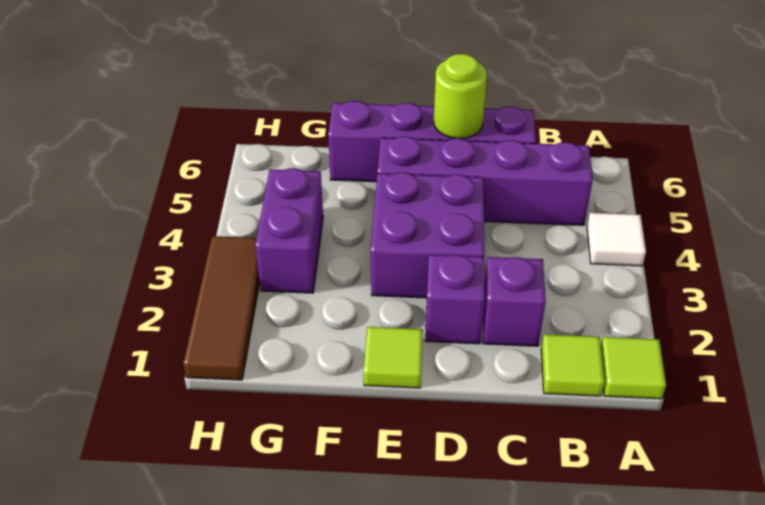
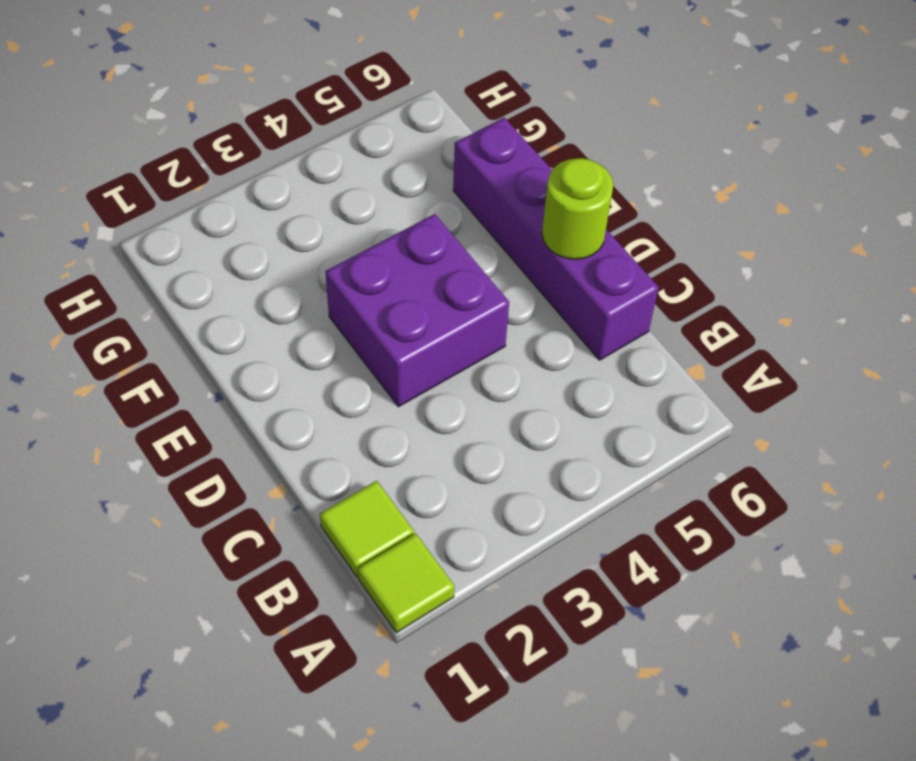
none -> white 1x1 tile [587,213,646,266]
none -> purple 1x4 brick [378,136,593,225]
none -> purple 1x1 brick [483,257,546,346]

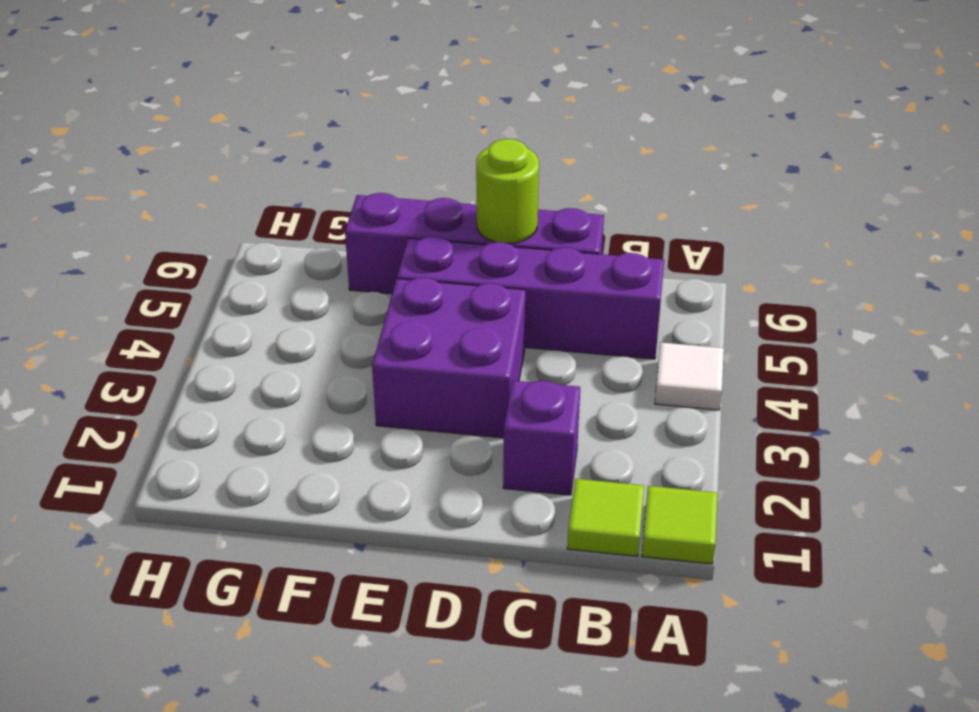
none -> purple 1x1 brick [425,255,485,344]
none -> lime 1x1 tile [364,327,423,388]
none -> purple 1x2 brick [255,168,323,293]

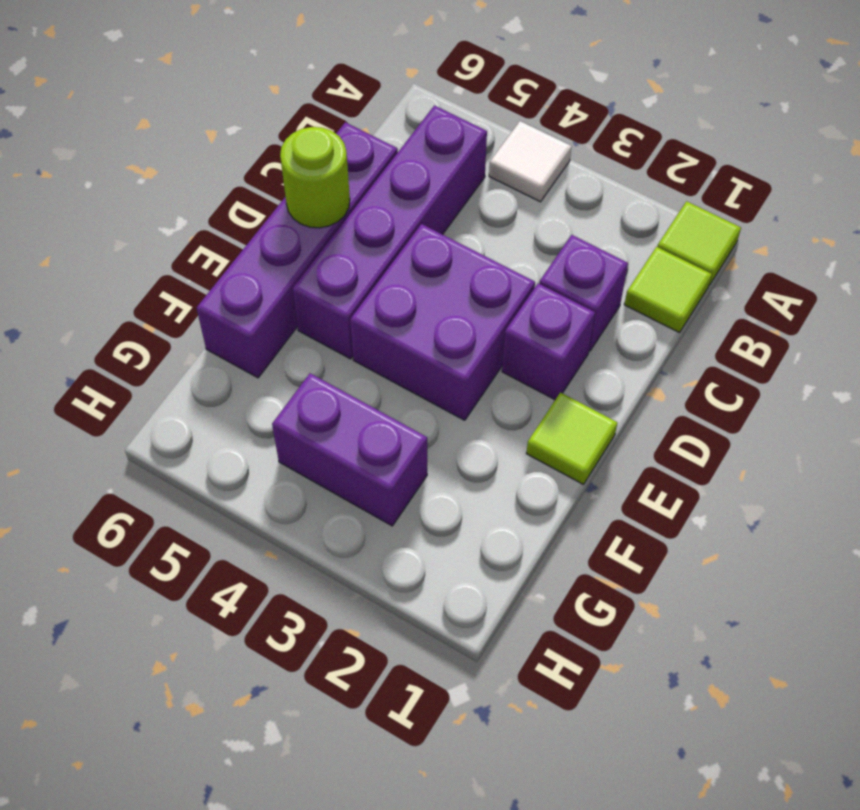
none -> brown 1x3 tile [183,236,260,380]

